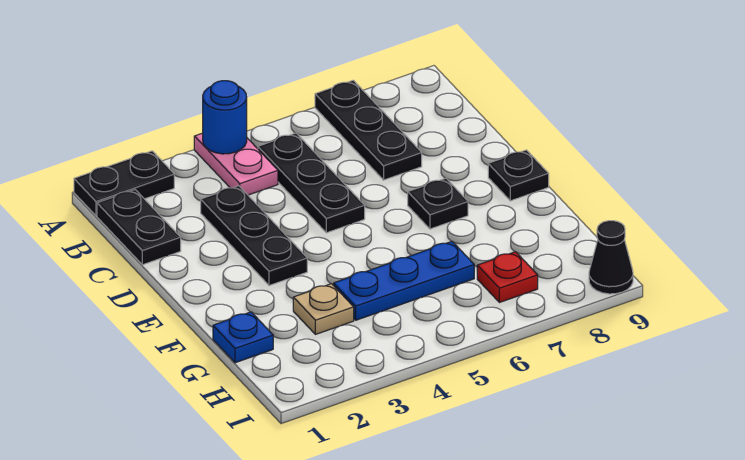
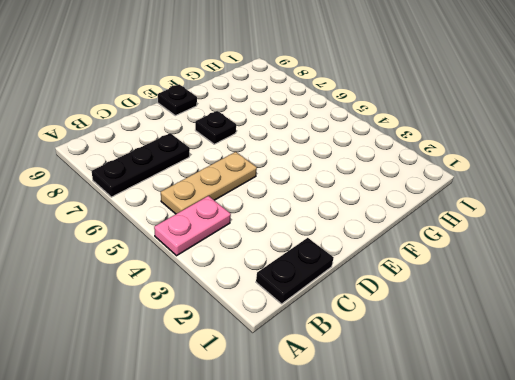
tan 1x3 plate [161,152,257,214] -> black 1x3 plate [258,133,365,233]
none -> black 1x2 plate [74,151,174,216]
none -> black 1x3 plate [201,186,307,286]
none -> blue 1x1 plate [213,312,273,363]

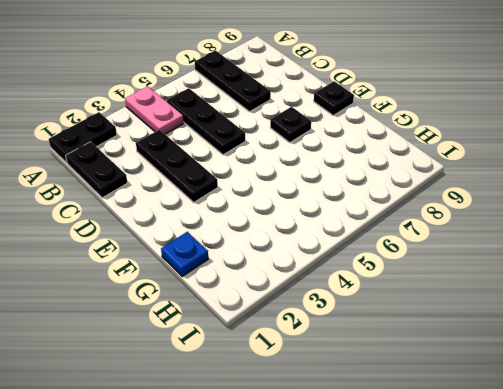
none -> tan 1x1 plate [293,284,354,334]
none -> blue 1x3 plate [334,241,474,320]
none -> red 1x1 plate [477,252,538,303]

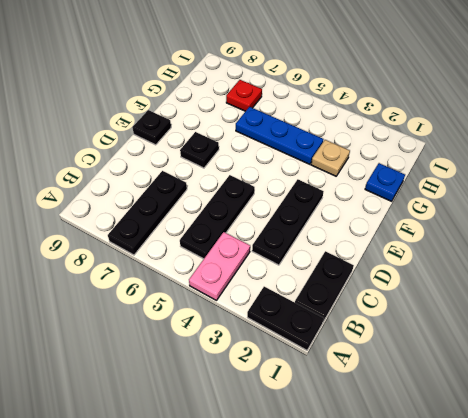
none -> black 1x1 cone [589,221,633,294]
none -> blue 1x1 round brick [203,81,247,154]

